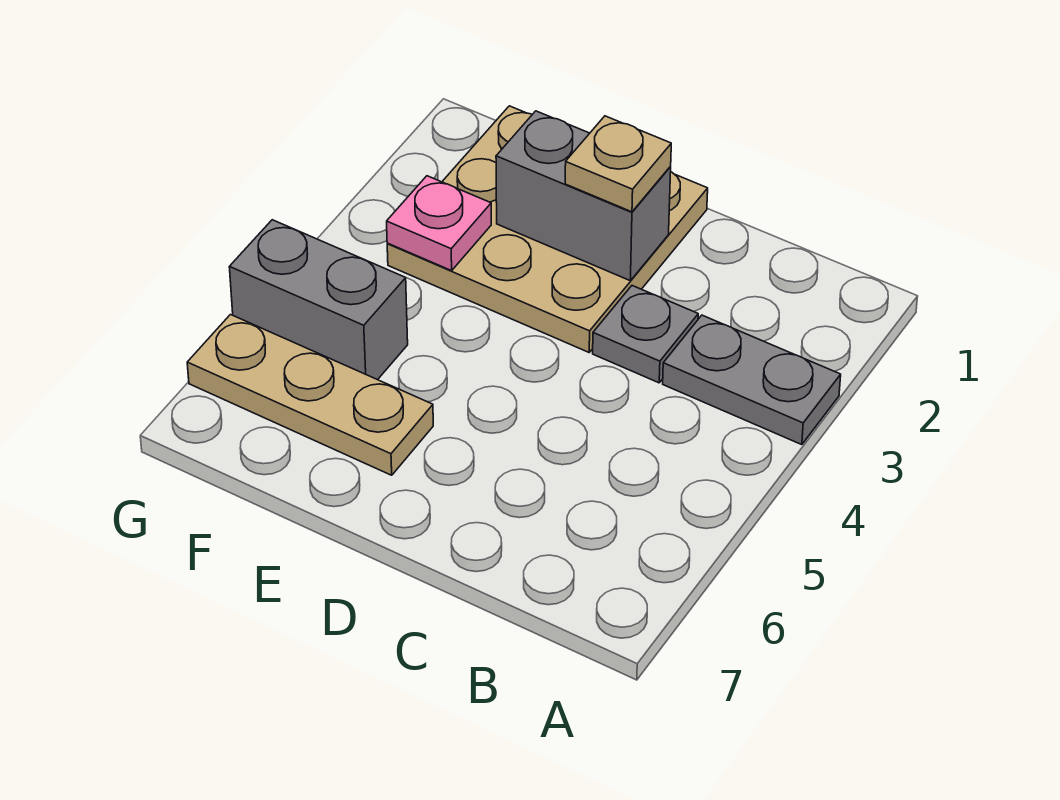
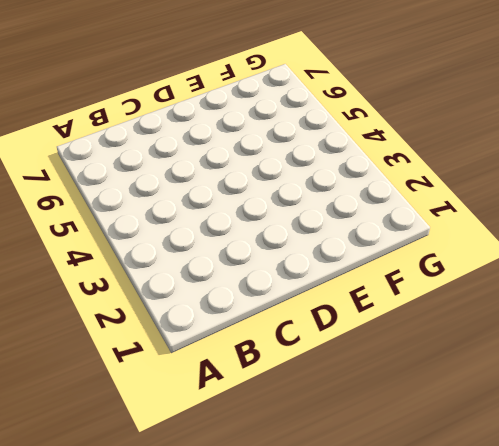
none -> grey 1x2 plate [663,315,841,445]
none -> grey 1x1 plate [593,286,698,383]

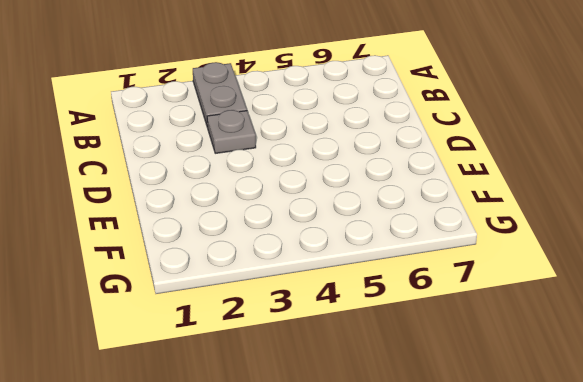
none -> tan 3x3 plate [387,106,708,352]
none -> tan 1x3 plate [187,315,433,475]

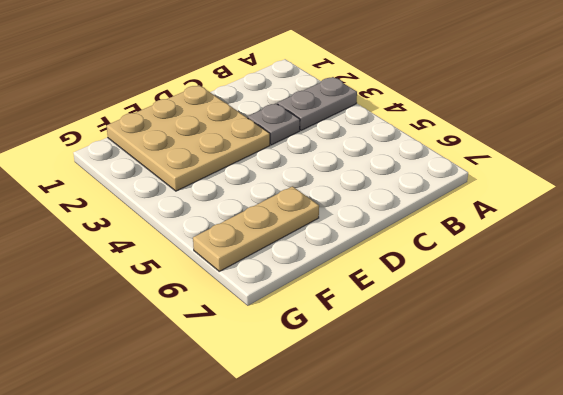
none -> grey 1x2 brick [229,220,408,380]
none -> grey 1x2 brick [496,111,671,280]

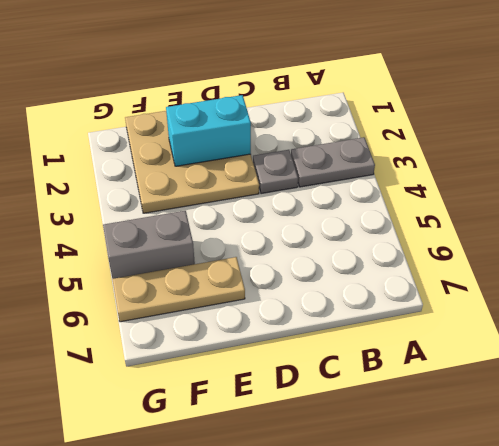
cyan 1x2 brick [166,95,251,166] -> grey 1x2 brick [496,111,671,280]
none -> pink 1x1 plate [387,176,491,271]
none -> tan 1x1 plate [565,116,671,212]

